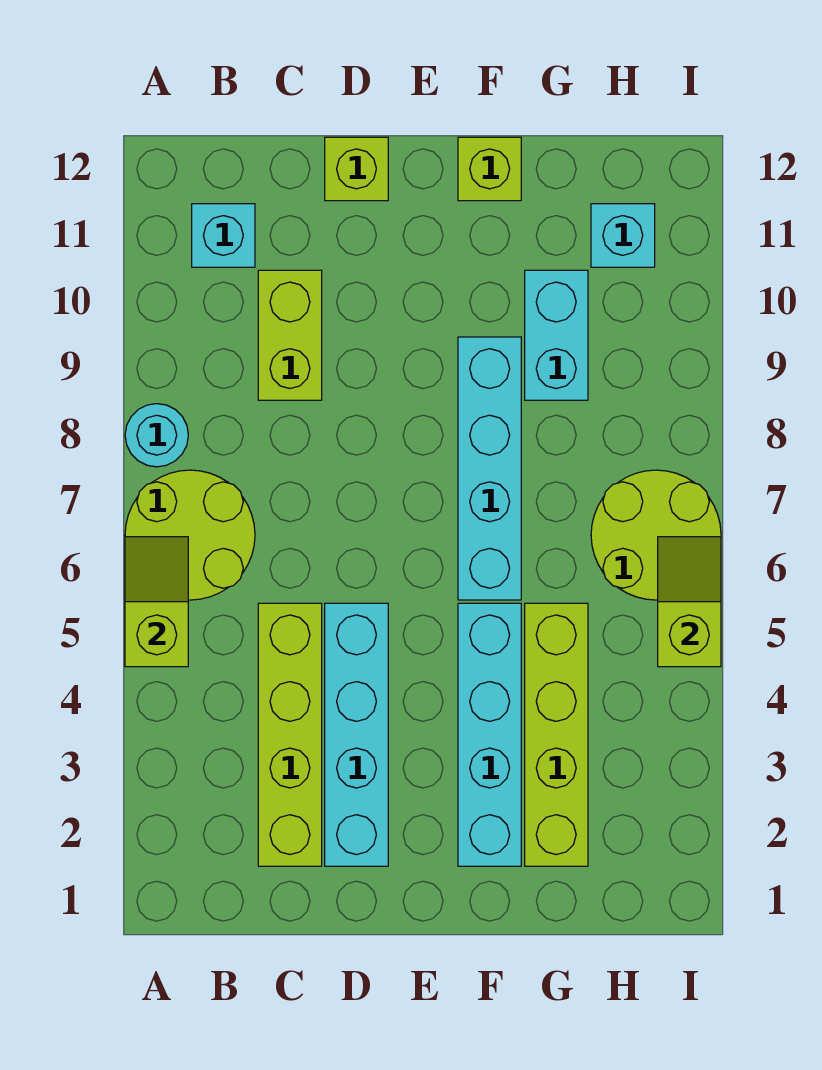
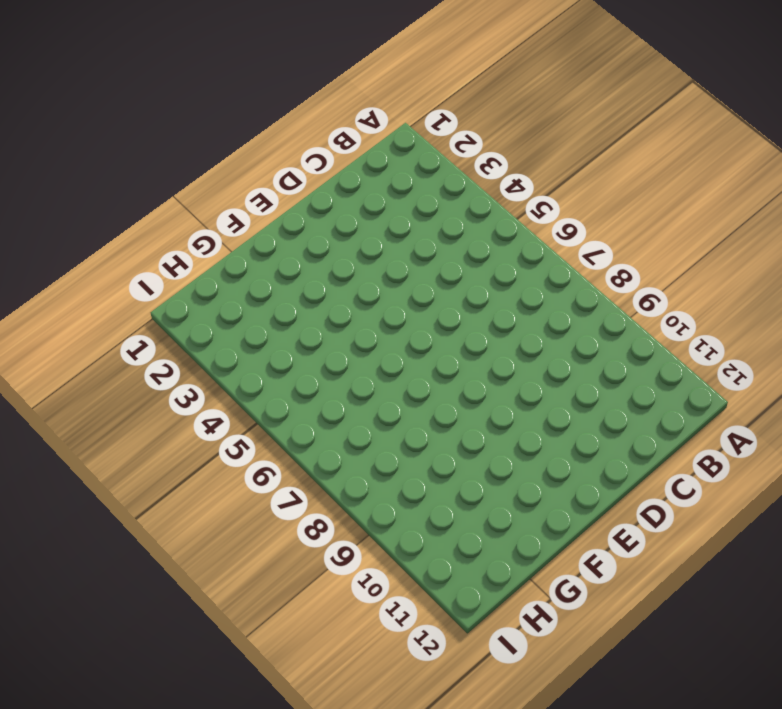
none -> lime 2x2 round brick [125,470,255,600]
none -> cyan 1x1 round brick [125,404,188,467]
none -> cyan 1x1 brick [192,204,255,267]

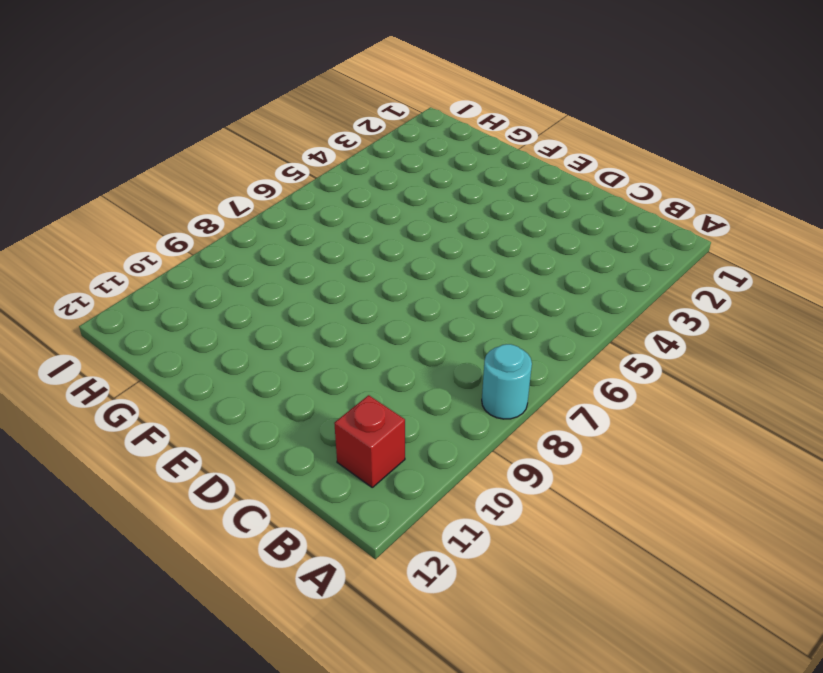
red 1x1 brick [334,395,405,487] -> cyan 1x1 brick [192,204,255,267]
none -> lime 2x2 round brick [125,470,255,600]
none -> lime 1x4 brick [258,603,322,866]
none -> lime 1x2 brick [258,270,322,400]

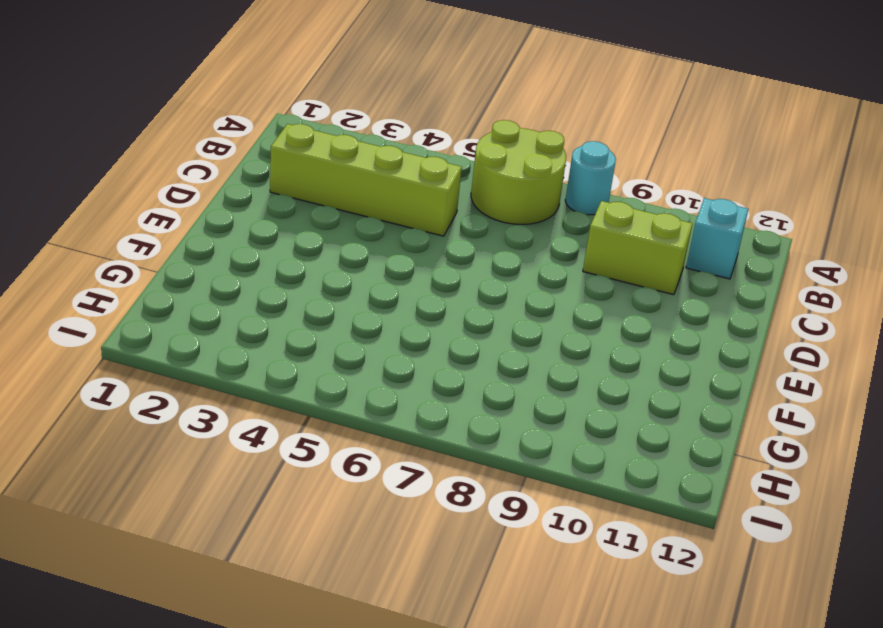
none -> cyan 1x4 brick [325,603,388,866]
none -> lime 1x1 brick [325,137,388,201]
none -> cyan 1x4 brick [458,603,521,866]

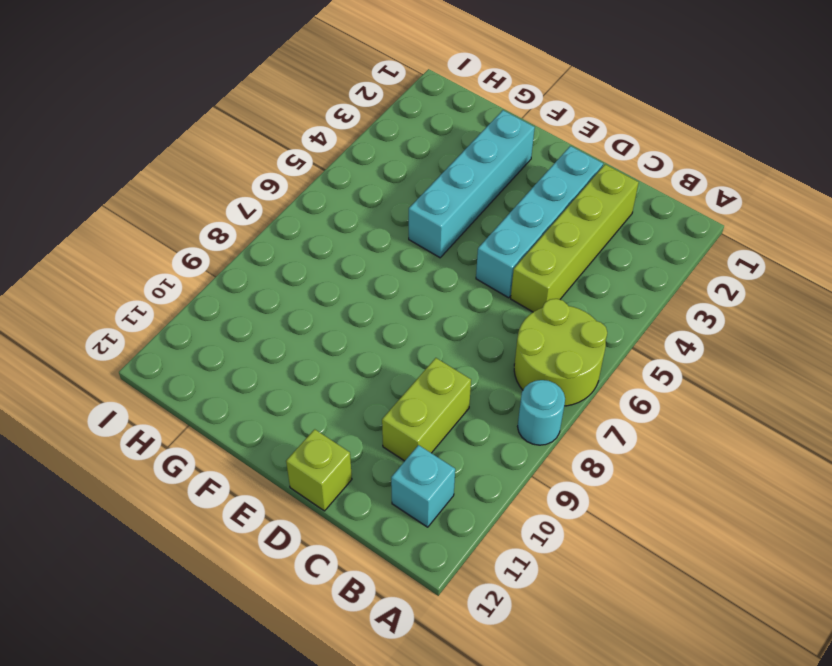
none -> cyan 1x4 brick [458,337,521,600]
none -> lime 1x1 brick [458,137,521,201]
none -> lime 1x4 brick [525,603,588,866]

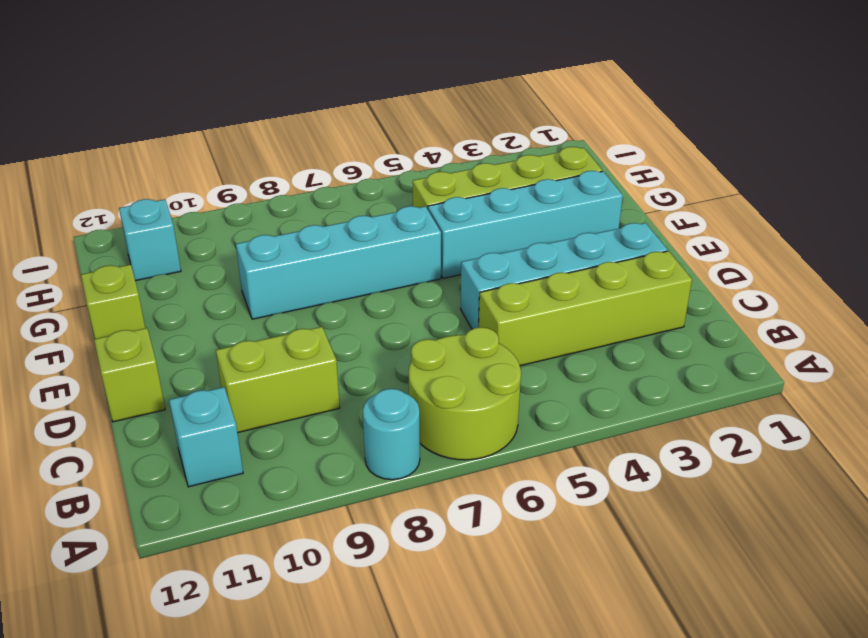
none -> cyan 1x2 brick [525,270,588,400]
none -> lime 2x2 round brick [591,470,721,600]
none -> lime 1x2 slope [125,537,188,667]

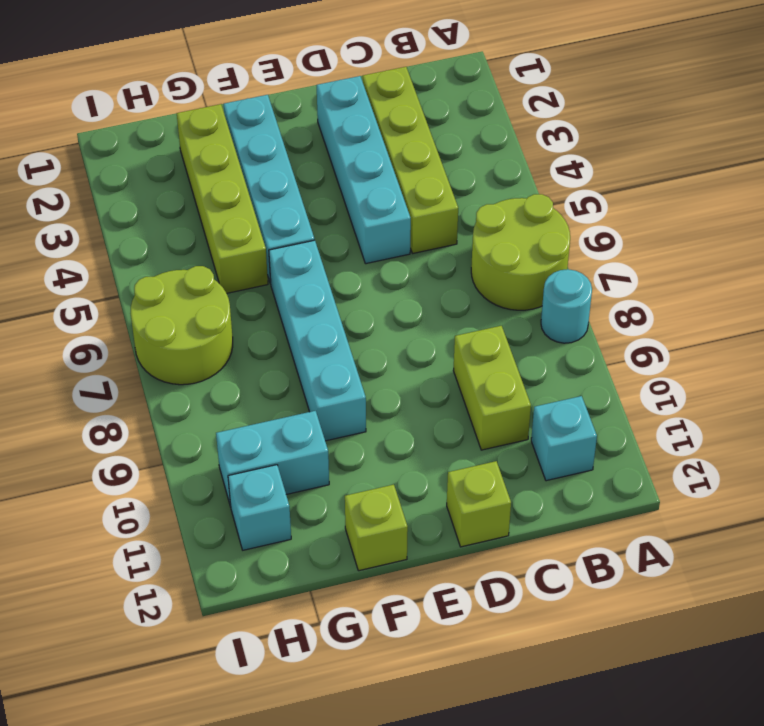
cyan 1x2 brick [216,411,329,507] -> cyan 1x2 brick turned to [525,270,588,400]
none -> lime 1x2 slope [125,537,188,667]
none -> lime 1x2 slope [658,537,721,667]

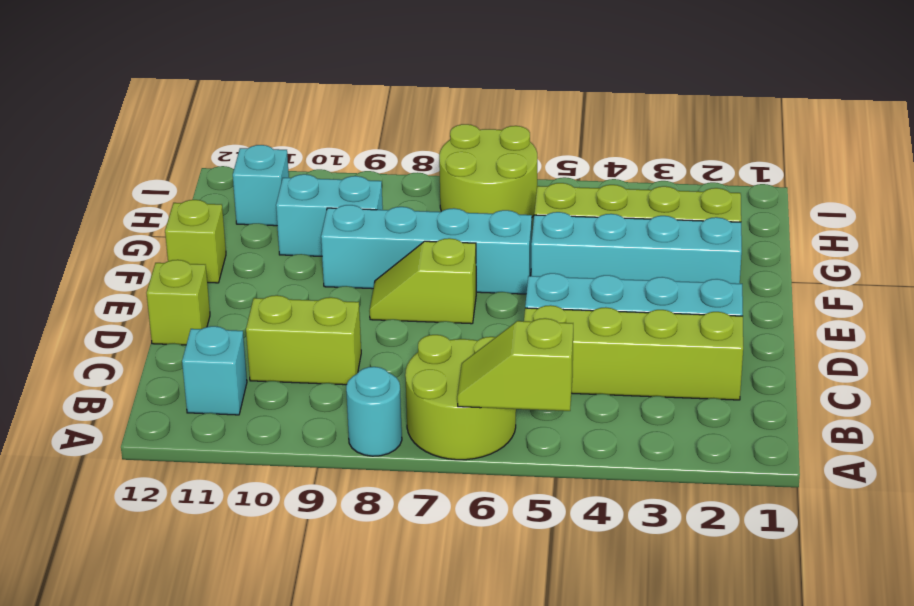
lime 1x2 slope [370,238,476,324] -> lime 1x2 slope moved to [658,537,721,667]

